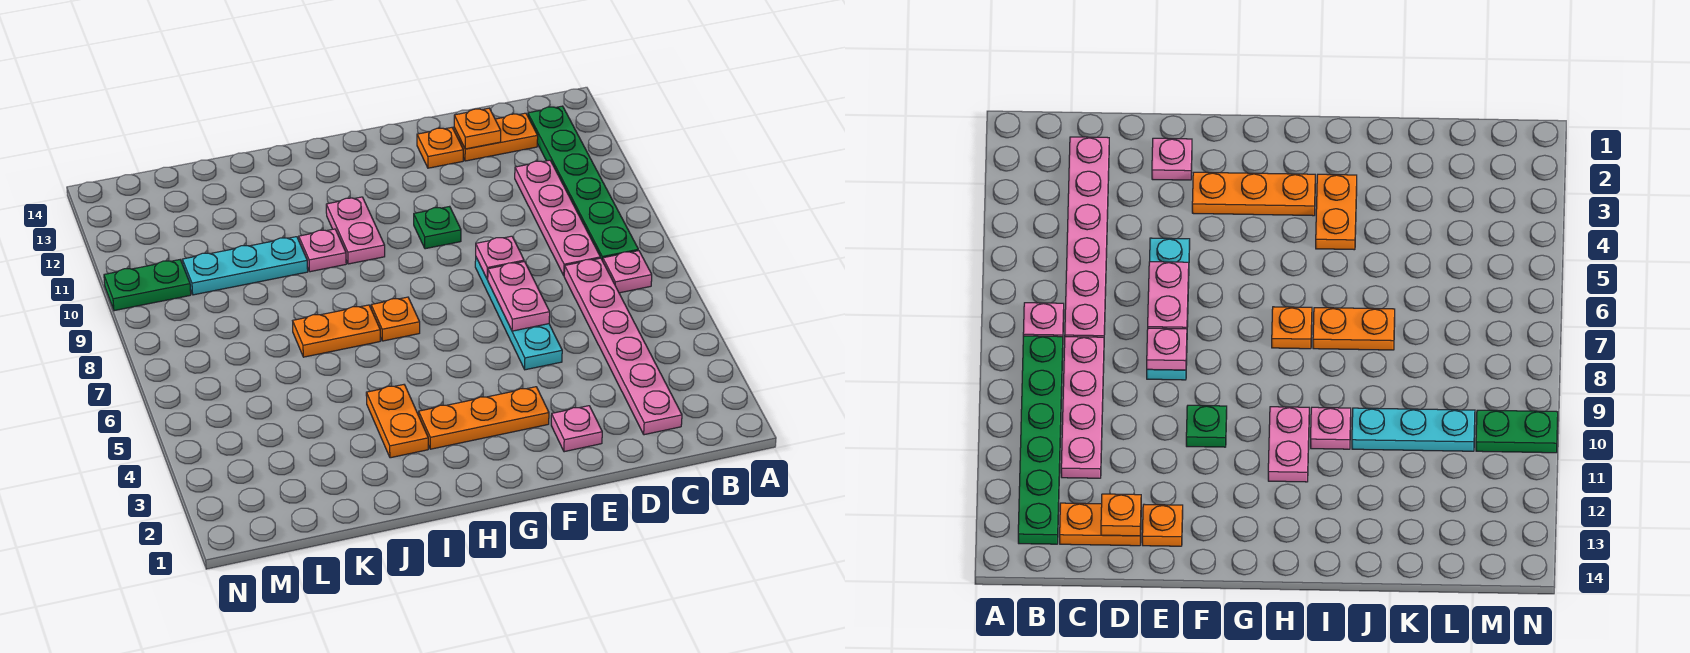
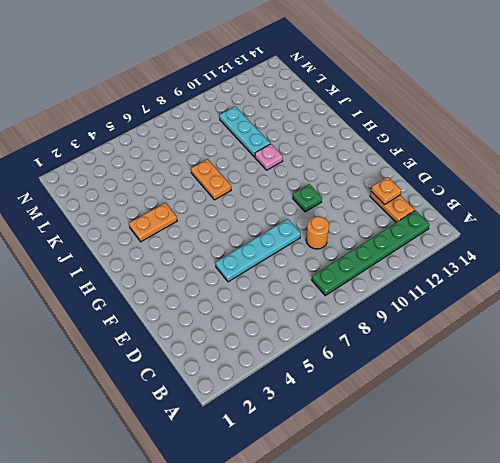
orange 1x1 round brick [306,216,329,249] -> none
none -> pink 1x1 plate [603,251,652,293]
none -> pink 1x6 plate [564,258,682,435]
none -> pink 1x4 plate [515,160,600,275]

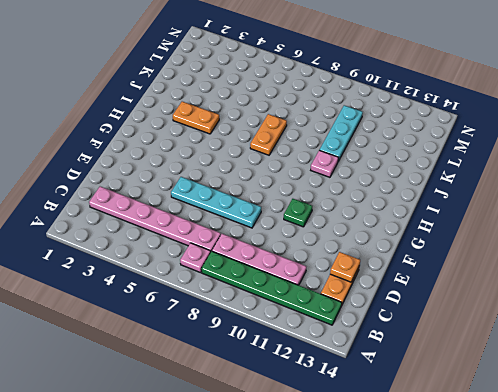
none -> pink 1x1 plate [551,406,602,452]
none -> orange 1x1 plate [417,128,463,168]
none -> orange 1x3 plate [419,387,549,449]

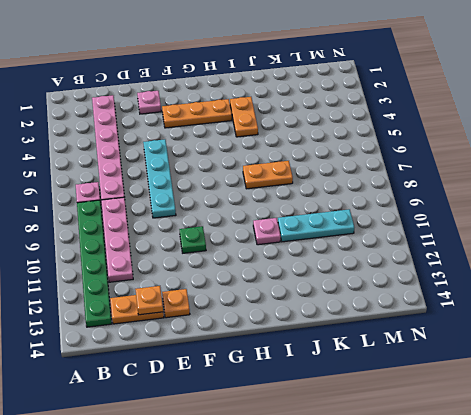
none -> orange 1x1 plate [371,297,420,341]
none -> pink 1x2 plate [326,197,385,264]
none -> green 1x2 plate [104,260,191,311]

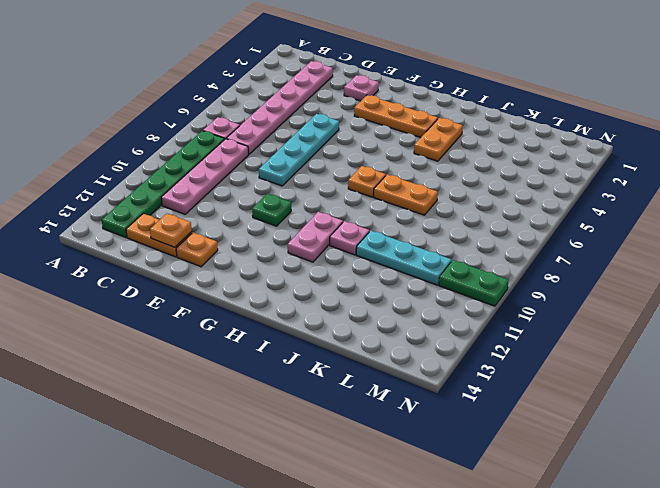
none -> pink 1x2 plate [488,262,550,331]
none -> pink 1x1 plate [476,236,524,279]

